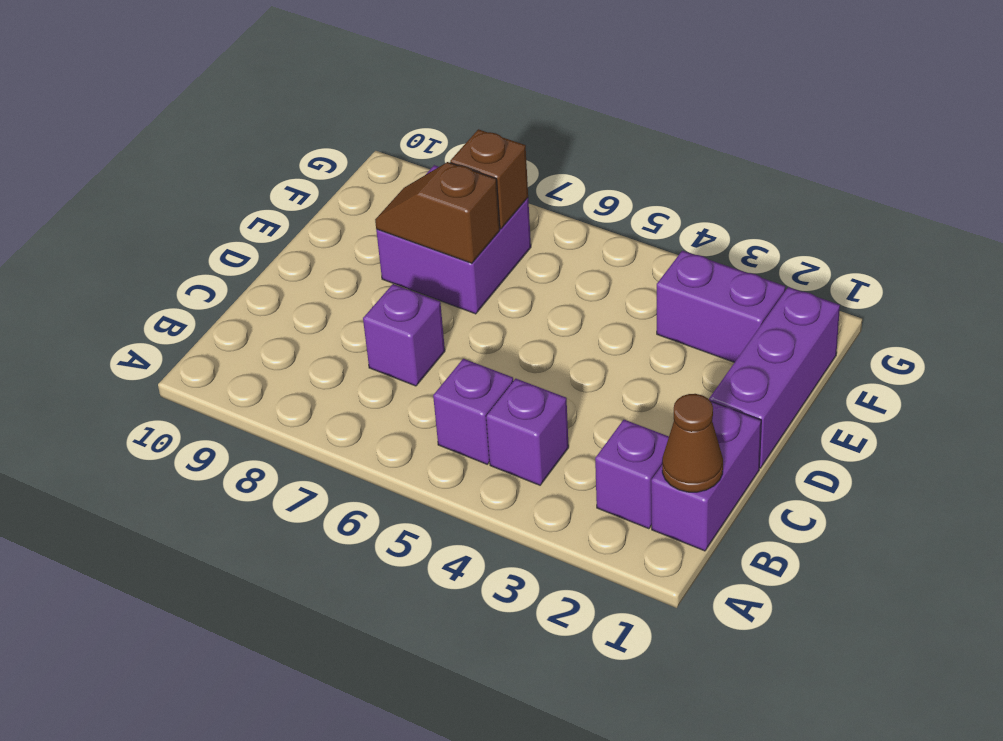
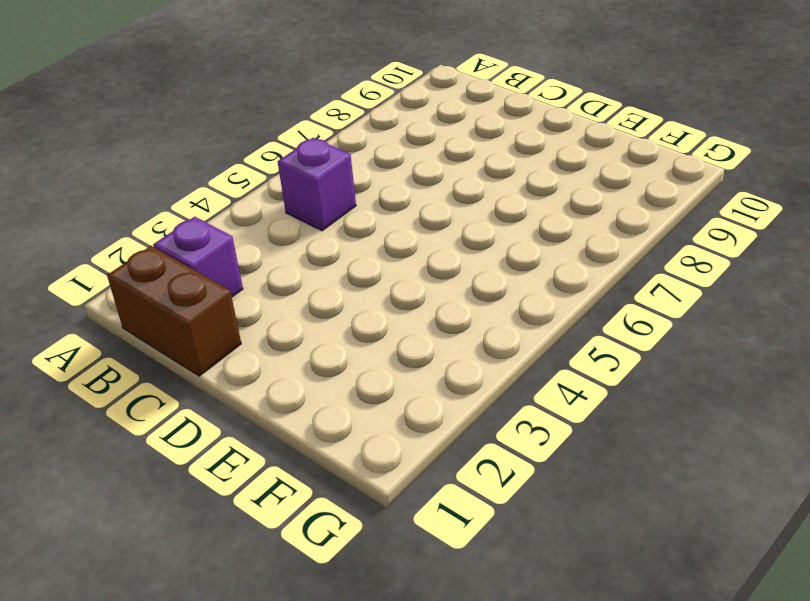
brown 1x2 brick [107,246,241,376] -> purple 1x2 brick [651,402,761,551]
none -> purple 1x1 brick [486,379,569,485]
none -> purple 1x1 brick [363,284,445,386]

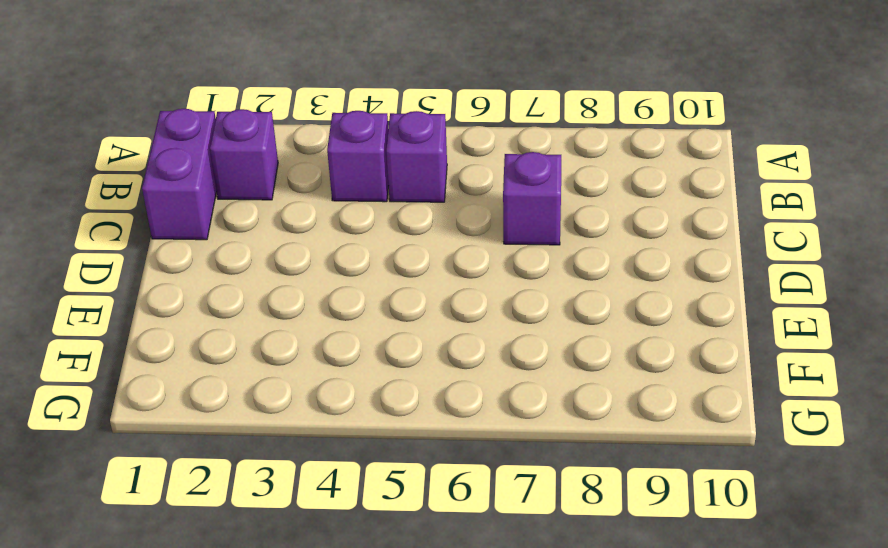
none -> purple 1x3 brick [709,287,840,468]
none -> purple 2x2 brick [376,165,531,314]

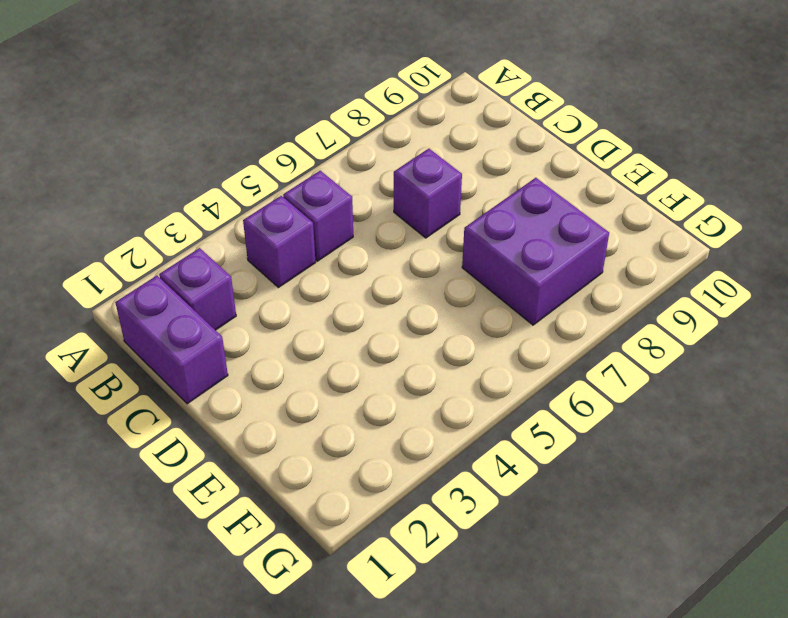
none -> purple 1x3 brick [709,287,840,468]
none -> purple 1x2 brick [657,251,786,362]

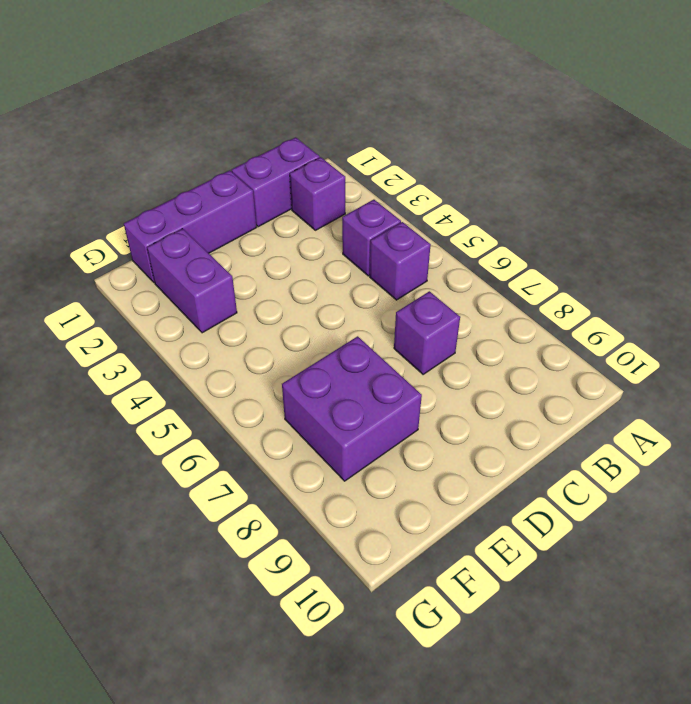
none -> brown 1x1 cone [662,394,723,492]
none -> brown 1x2 slope [375,162,500,263]

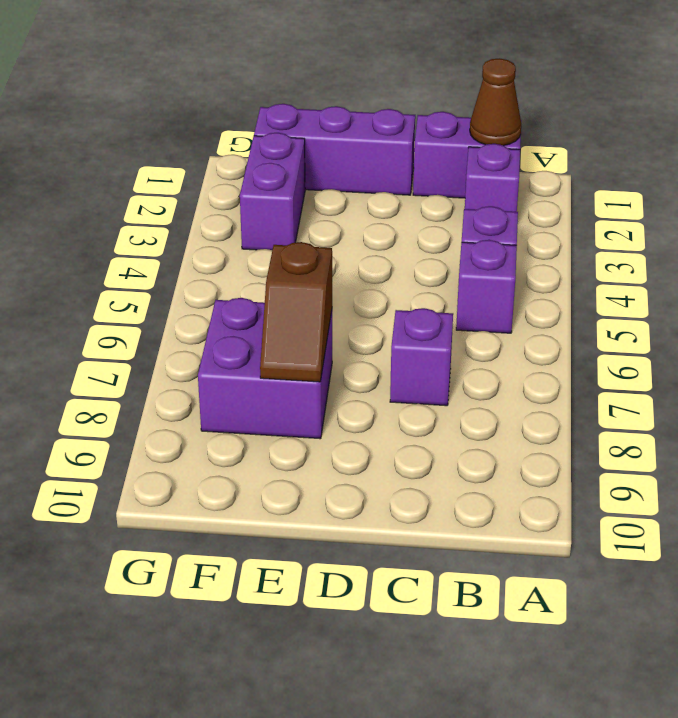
none -> brown 1x1 brick [450,129,528,229]

